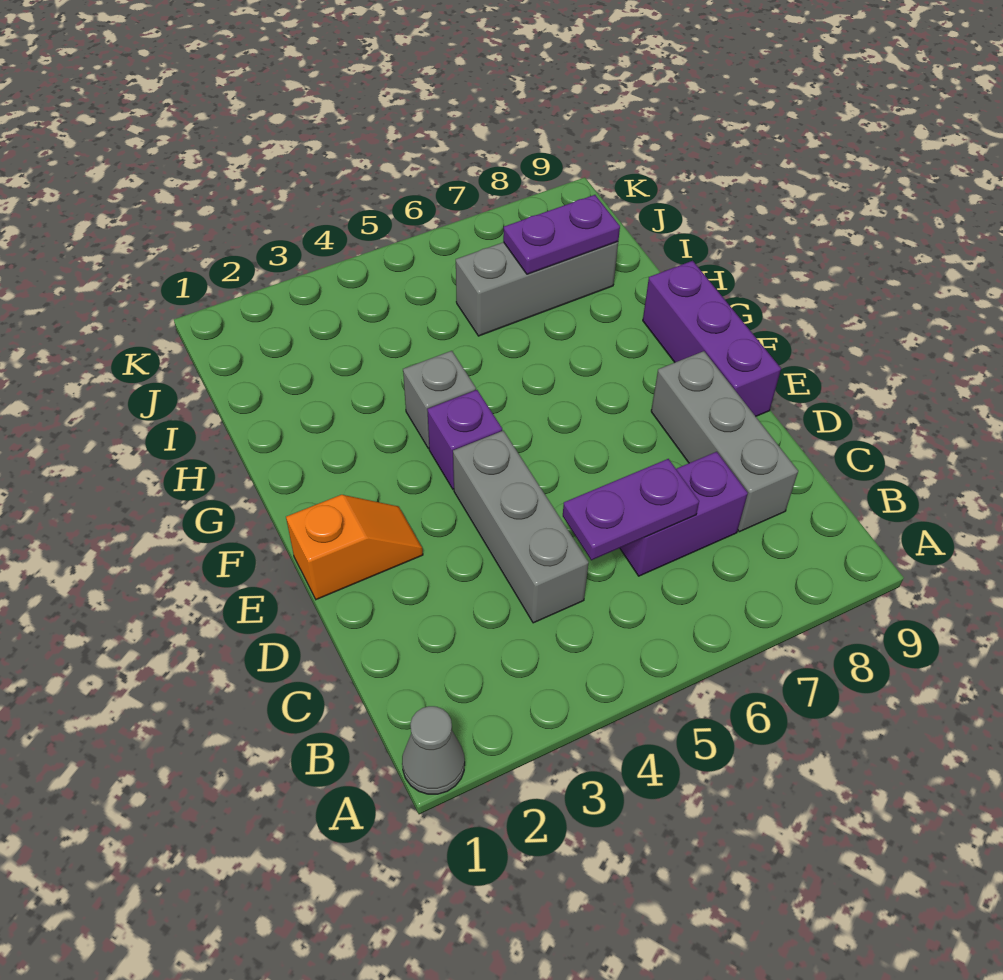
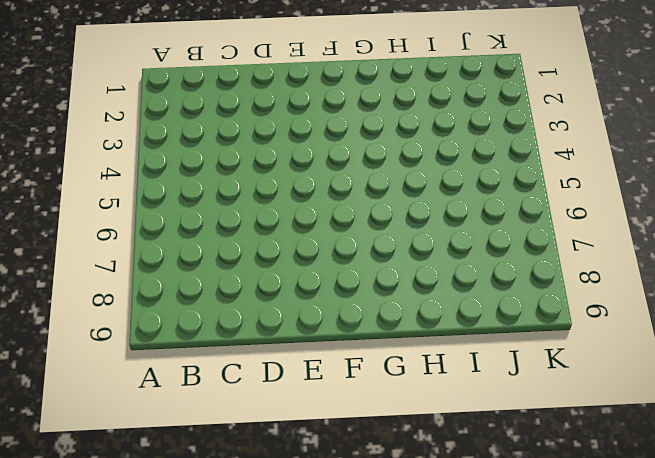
none -> grey 1x1 cone [402,706,465,794]
none -> grey 1x3 brick [453,431,589,623]

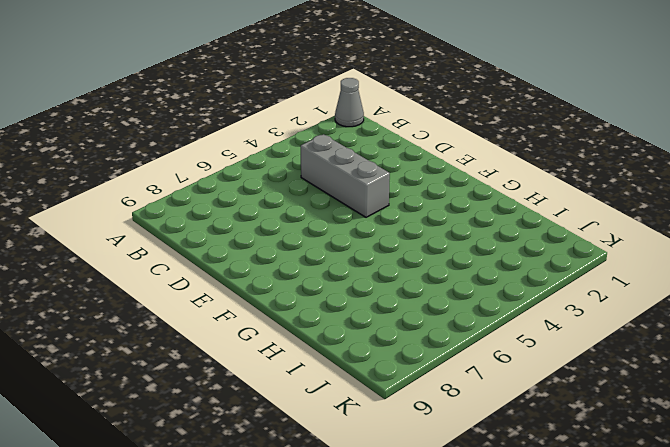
none -> purple 1x2 brick [620,452,748,576]
none -> grey 1x3 brick [651,351,798,532]

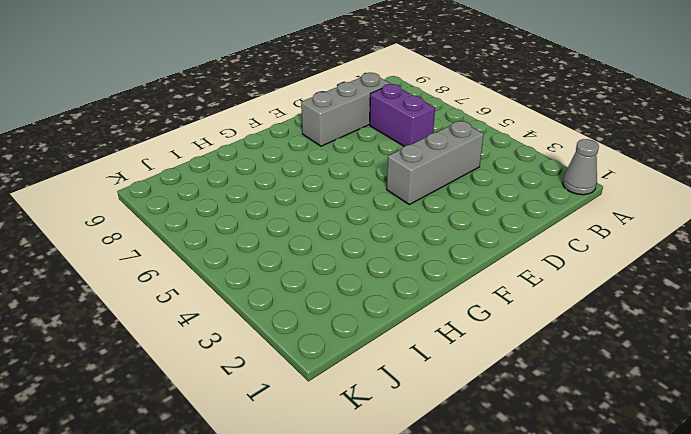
none -> orange 1x2 slope [286,495,423,600]
none -> purple 1x3 brick [643,261,781,416]

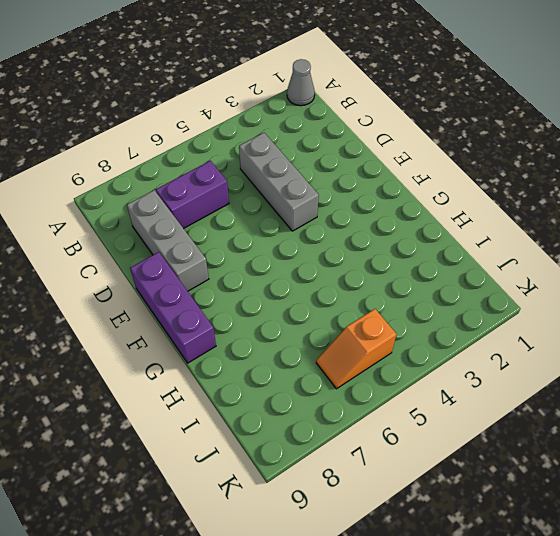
orange 1x2 slope [316,309,397,389] -> orange 1x2 slope moved to [286,495,423,600]
none -> purple 1x1 brick [427,390,502,489]
none -> grey 1x1 brick [403,351,476,449]

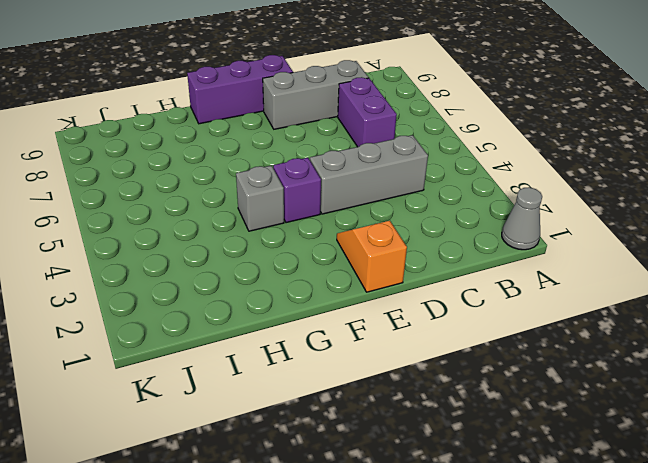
none -> grey 1x3 brick [456,242,618,336]
none -> purple 1x2 plate [563,459,699,560]

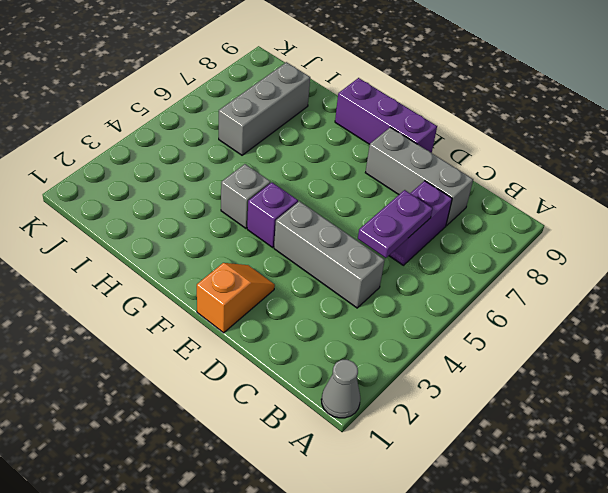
none -> purple 1x2 plate [503,195,620,274]

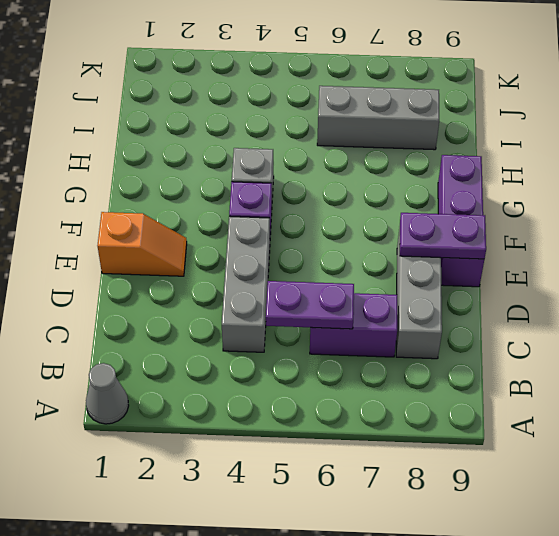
purple 1x2 plate [400,213,486,259] -> purple 1x2 plate moved to [503,195,620,274]

